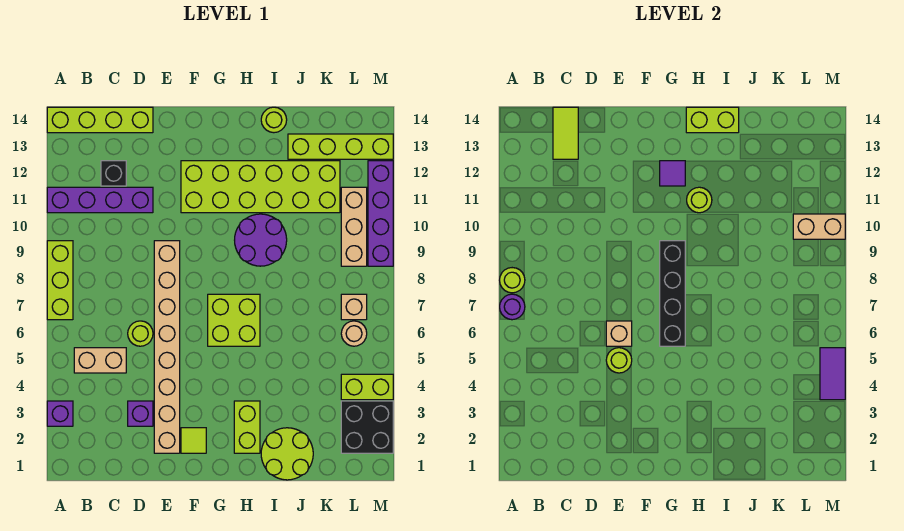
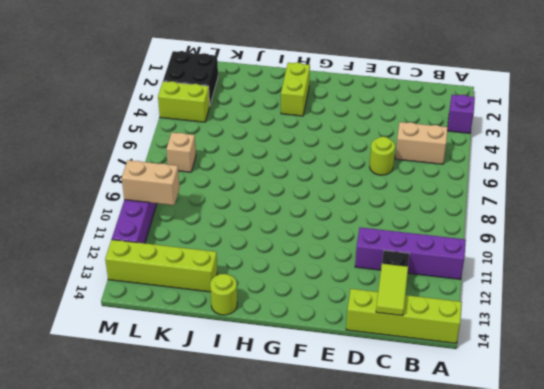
none -> lime 1x3 brick [47,241,73,320]
none -> purple 1x1 brick [128,401,153,426]
none -> tan 1x8 brick [154,241,180,453]
none -> lime 1x1 tile [181,428,206,453]

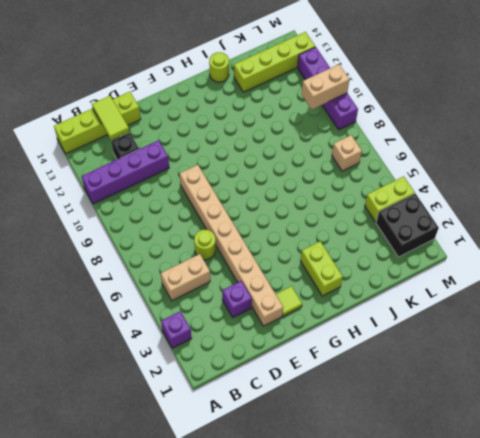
none -> lime 1x3 brick [47,241,73,320]
none -> lime 2x6 brick [181,161,340,213]
none -> lime 2x2 brick [208,294,260,346]
none -> purple 2x2 round brick [235,214,287,266]

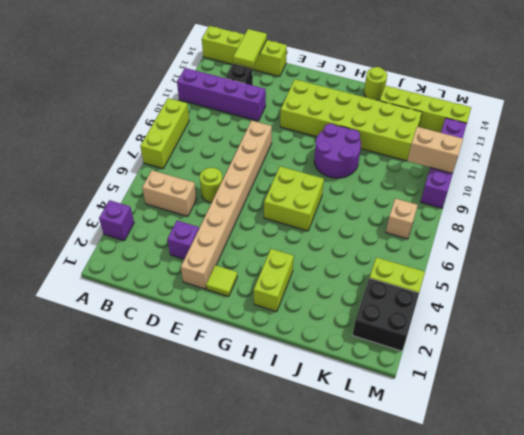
none -> lime 2x2 round brick [261,428,313,480]
none -> tan 1x1 round brick [341,321,367,346]
none -> tan 1x3 brick [341,187,367,266]
none -> purple 1x1 round brick [500,294,525,320]

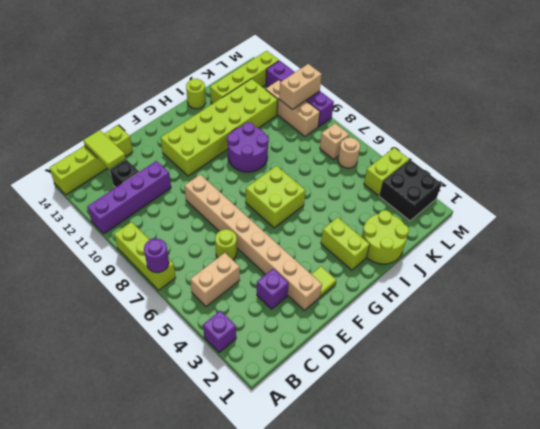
none -> lime 1x1 round brick [500,268,525,293]
none -> lime 1x1 round brick [606,348,632,373]
none -> tan 1x1 brick [606,321,632,346]
none -> black 1x4 brick [660,241,685,346]

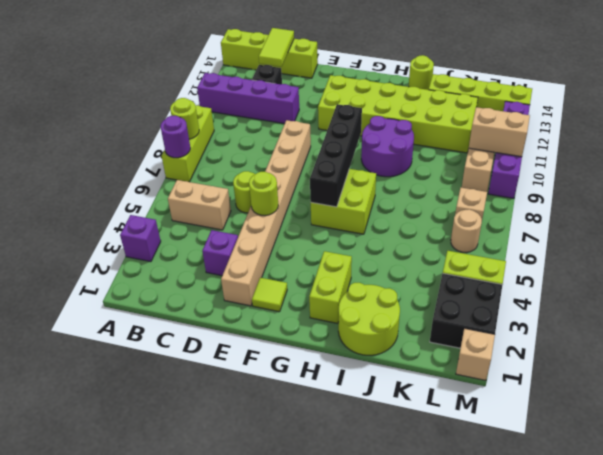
tan 1x1 brick [456,328,495,380] -> tan 1x1 brick moved to [606,321,632,346]
none -> purple 1x1 tile [660,161,685,186]
none -> lime 1x1 round brick [687,187,712,213]
none -> lime 1x2 brick [686,107,739,133]
none -> purple 1x2 tile [820,348,845,400]

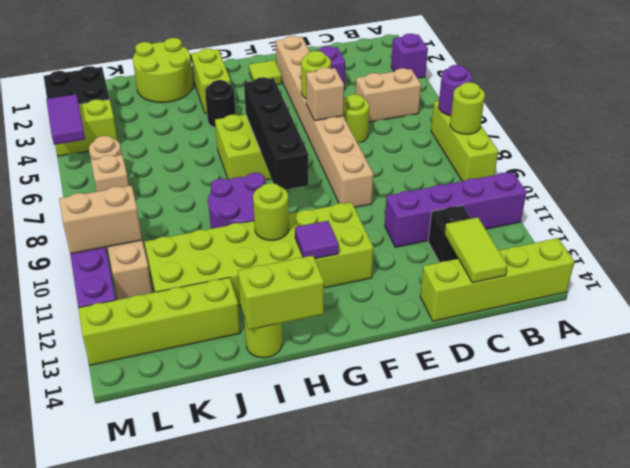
black 1x1 round brick [205,80,236,127] -> none

